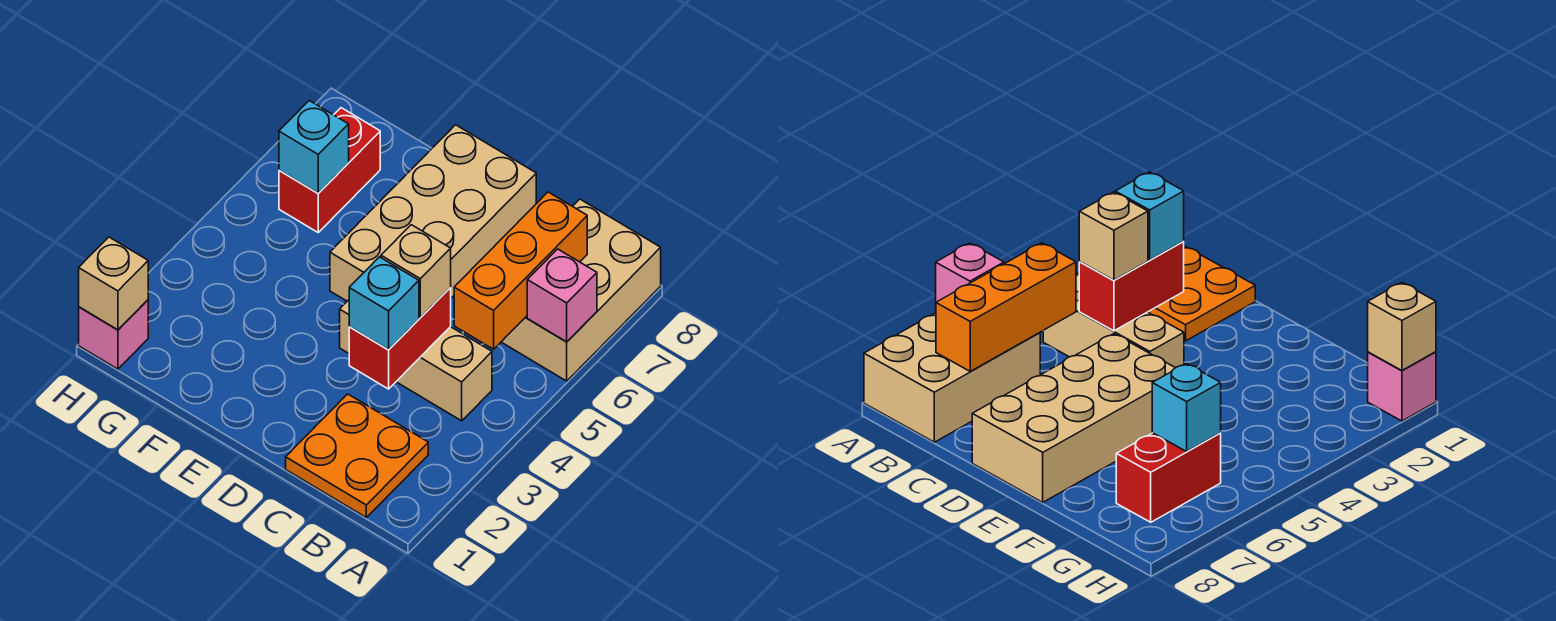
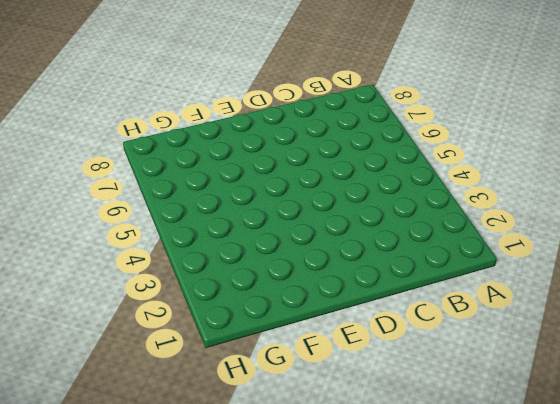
none -> tan 2x3 brick [502,199,661,381]
none -> orange 2x2 plate [286,394,428,517]
none -> tan 1x3 brick [340,300,492,421]

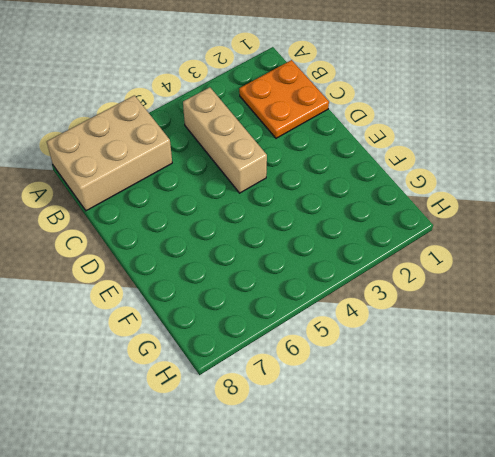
none -> tan 2x4 brick [330,125,536,301]
none -> red 1x2 brick [279,108,380,232]
none -> pink 1x1 brick [79,300,148,369]

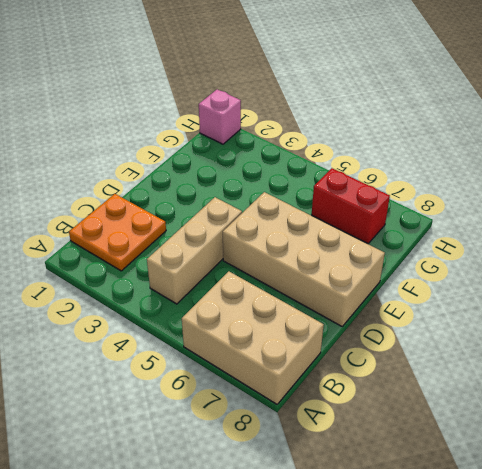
none -> pink 1x1 brick [527,249,597,342]
none -> orange 1x3 brick [454,192,587,349]
none -> red 1x2 brick [349,288,451,389]

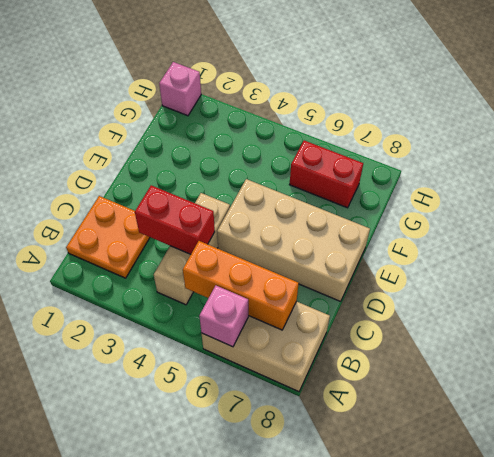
none -> cyan 1x1 brick [279,101,349,193]
none -> tan 1x1 brick [79,237,148,330]
none -> cyan 1x1 brick [349,257,419,350]

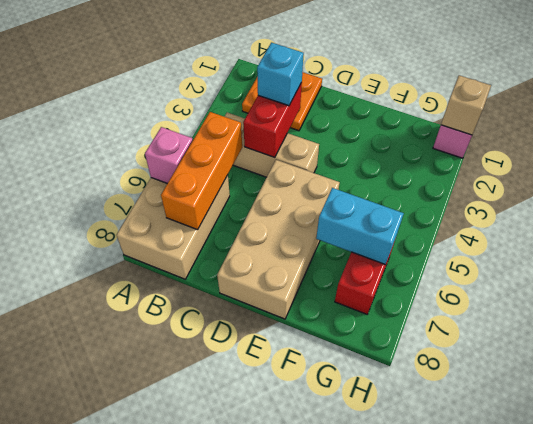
cyan 1x2 brick [316,188,404,265] -> cyan 1x1 brick [279,101,349,193]
none -> tan 1x1 brick [381,225,451,318]

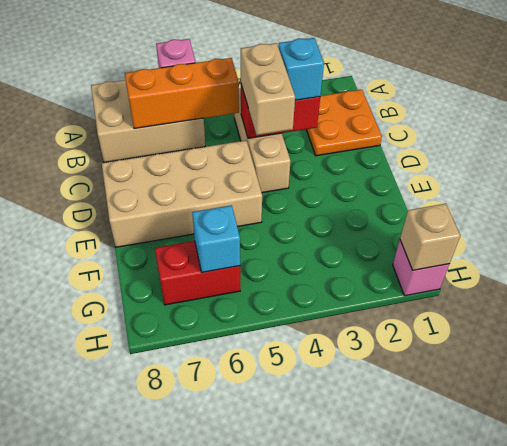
tan 1x2 brick [241,43,295,135] -> tan 1x1 brick [381,225,451,318]

